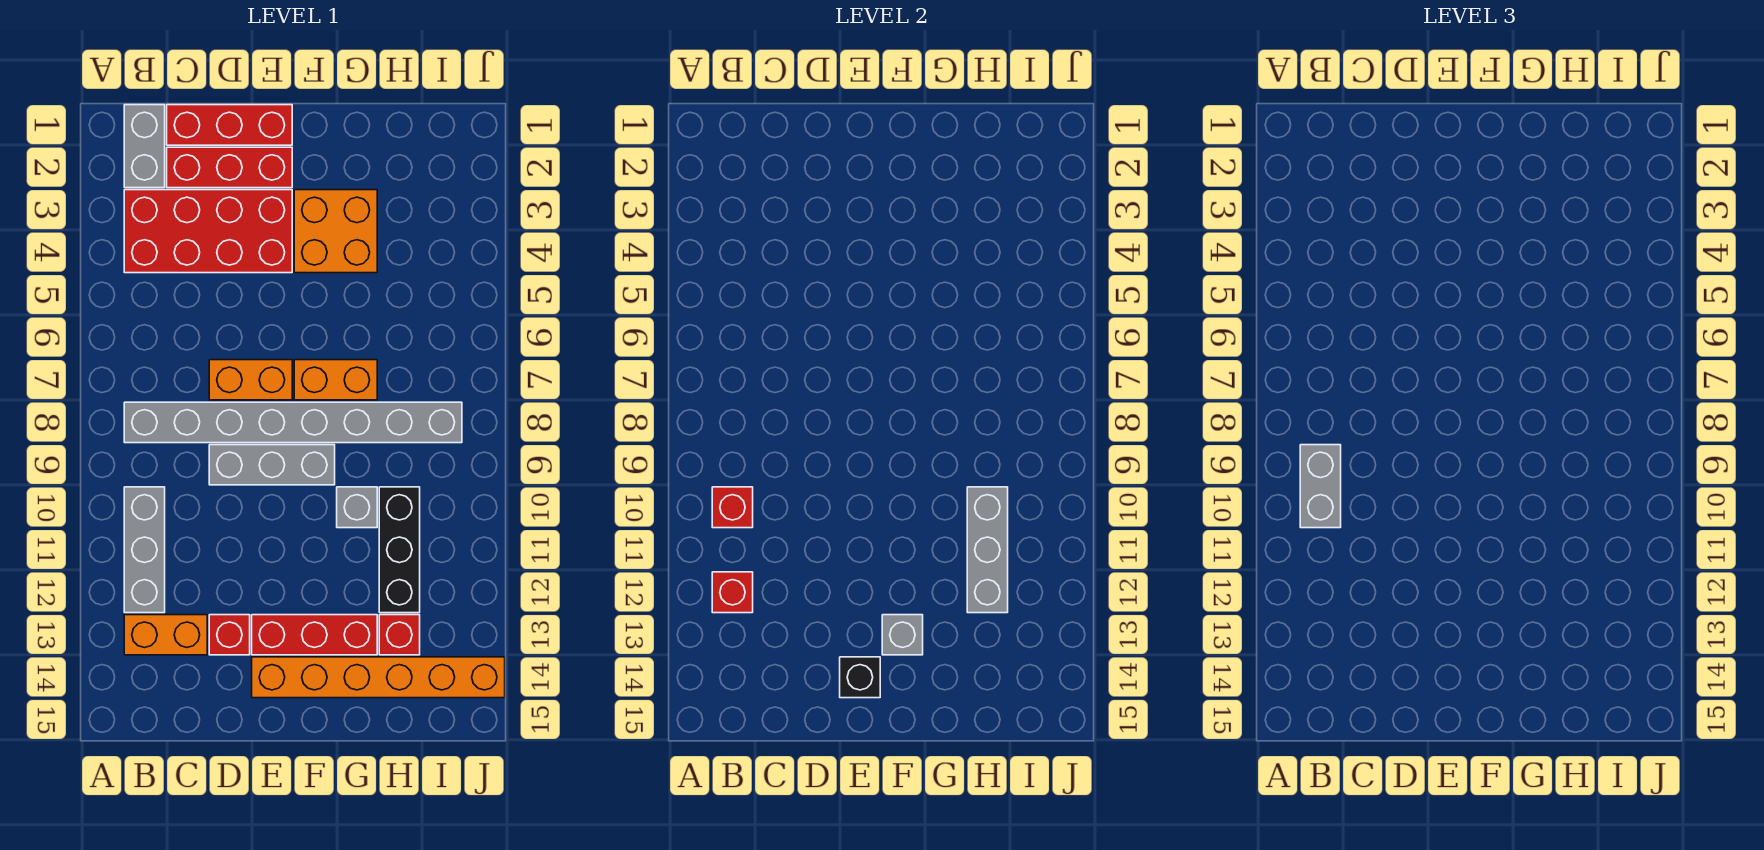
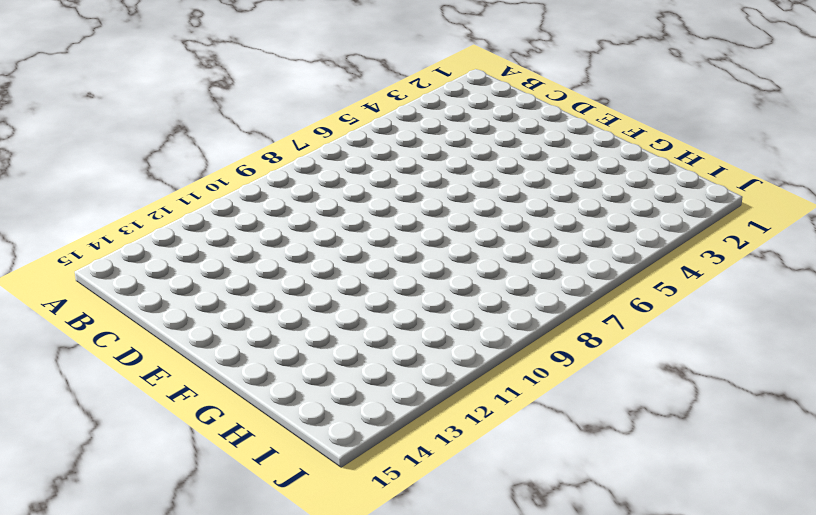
none -> grey 1x2 brick [124,105,165,188]
none -> red 2x4 brick [124,190,292,273]
none -> grey 1x8 brick [124,402,462,443]

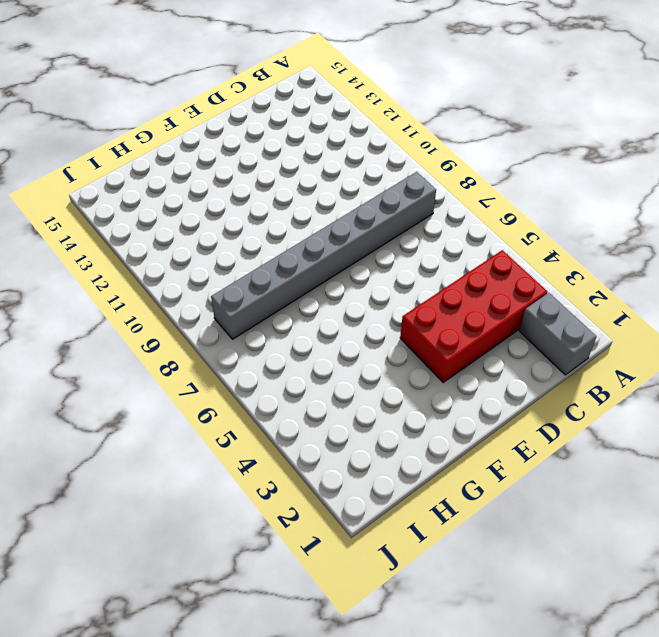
none -> grey 1x3 brick [124,487,165,613]
none -> orange 1x2 brick [124,615,207,655]
none -> red 1x3 brick [167,105,292,145]

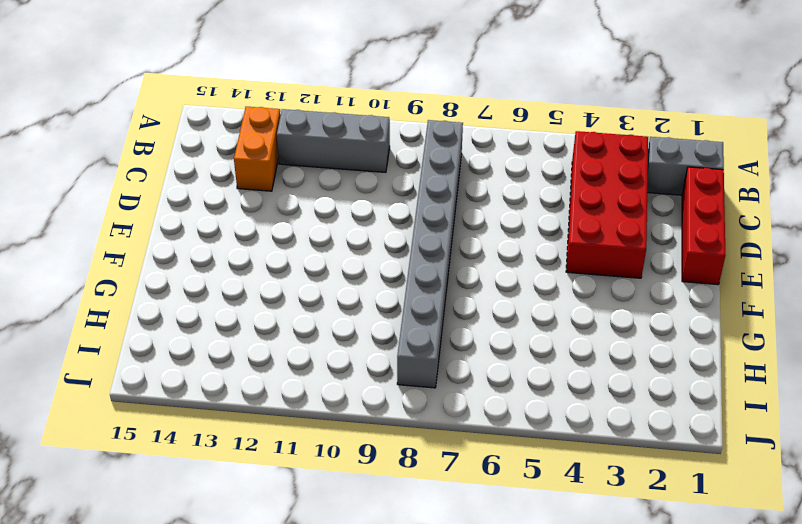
none -> red 1x3 brick [167,147,292,188]
none -> orange 1x2 brick [209,360,292,400]
none -> grey 1x3 brick [209,445,335,485]

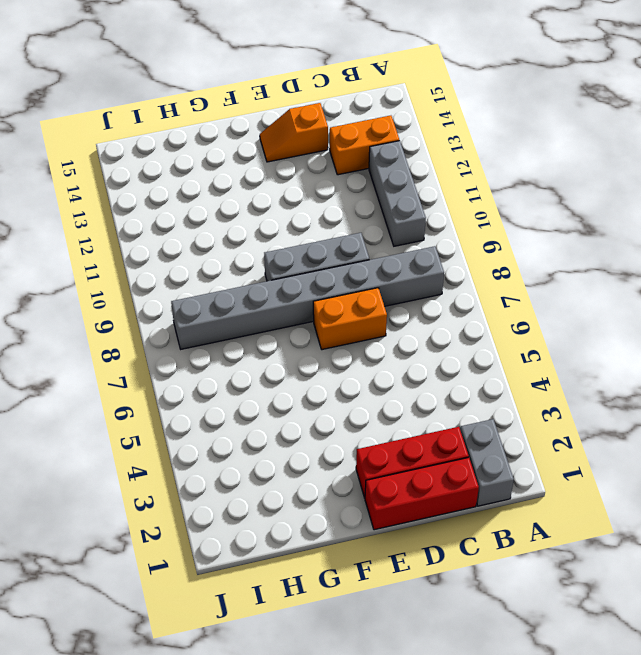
orange 1x2 slope [260,103,328,162] -> orange 1x6 brick [252,657,505,698]
none -> red 2x4 brick [124,190,292,273]
none -> red 1x1 brick [209,615,250,655]
none -> red 1x3 brick [252,615,377,655]

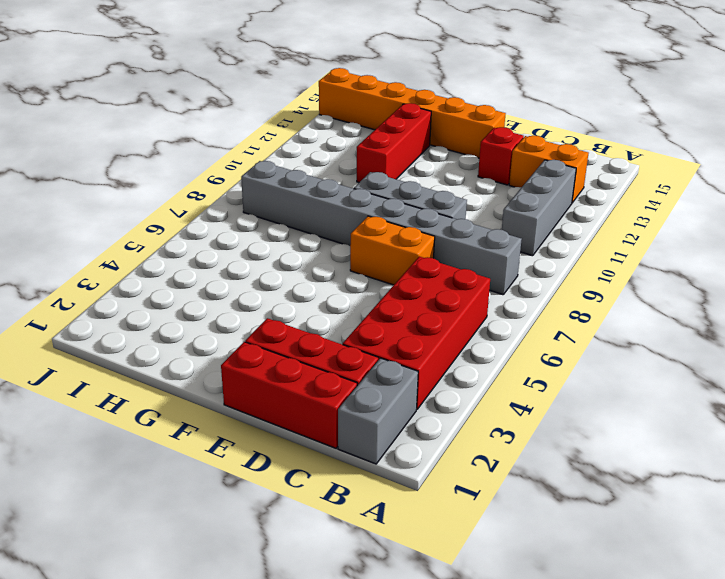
red 2x4 brick [343,256,490,409] -> red 2x4 brick turned to [124,190,292,273]
red 1x3 brick [357,103,431,182] -> red 1x3 brick turned to [252,615,377,655]
none -> orange 2x2 brick [294,190,377,273]
none -> orange 1x2 brick [294,360,377,400]
none -> grey 1x1 brick [337,487,377,528]

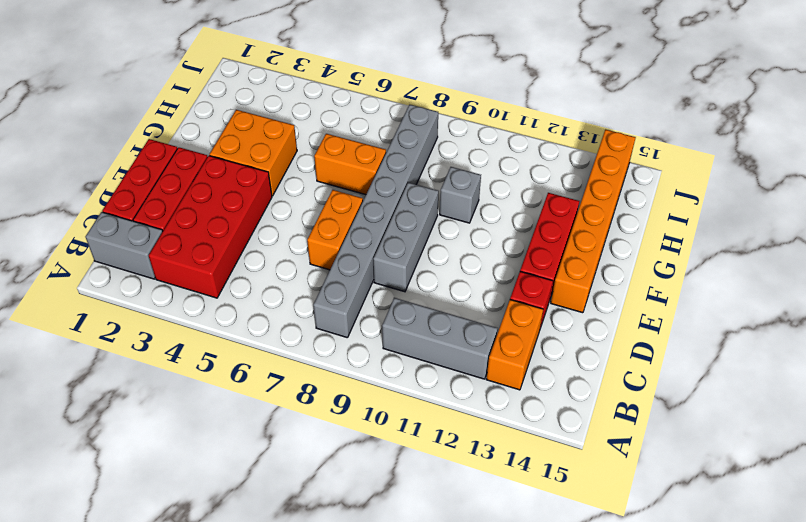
orange 1x2 brick [314,134,386,195] -> orange 1x2 brick turned to [294,360,377,400]
none -> black 1x3 brick [379,487,420,613]
none -> red 1x1 brick [379,615,420,655]
none -> red 1x1 brick [712,487,753,528]

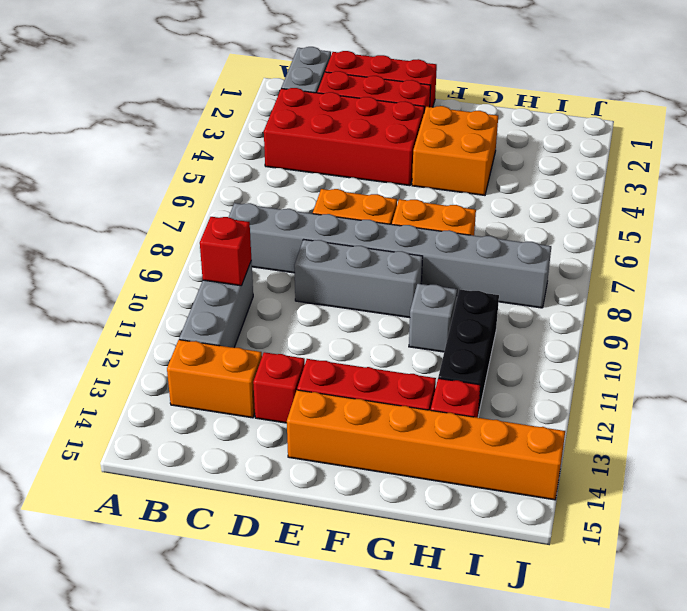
none -> red 1x1 brick [712,572,753,613]
none -> black 1x1 brick [840,657,880,698]
none -> grey 1x1 brick [882,615,923,655]

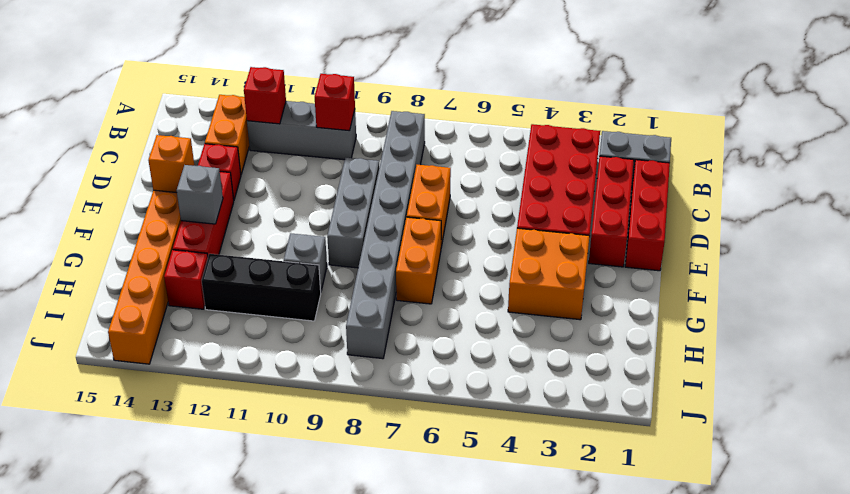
orange 1x1 brick [148,135,194,193] -> black 1x1 brick [840,657,880,698]
none -> grey 1x3 brick [967,487,1008,613]
none -> grey 1x2 brick [1300,445,1341,528]

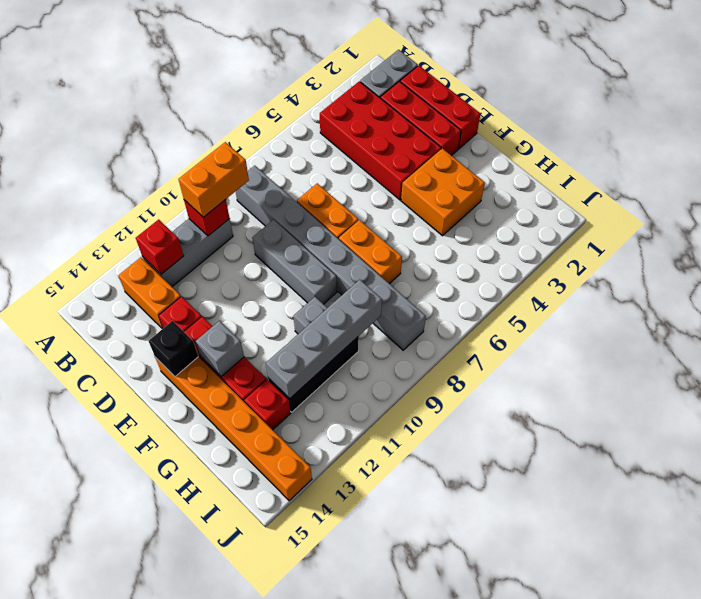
orange 1x2 brick [178,142,249,217] -> grey 1x2 brick [1300,445,1341,528]
grey 1x4 brick [266,280,382,398] -> grey 1x3 brick [967,487,1008,613]

